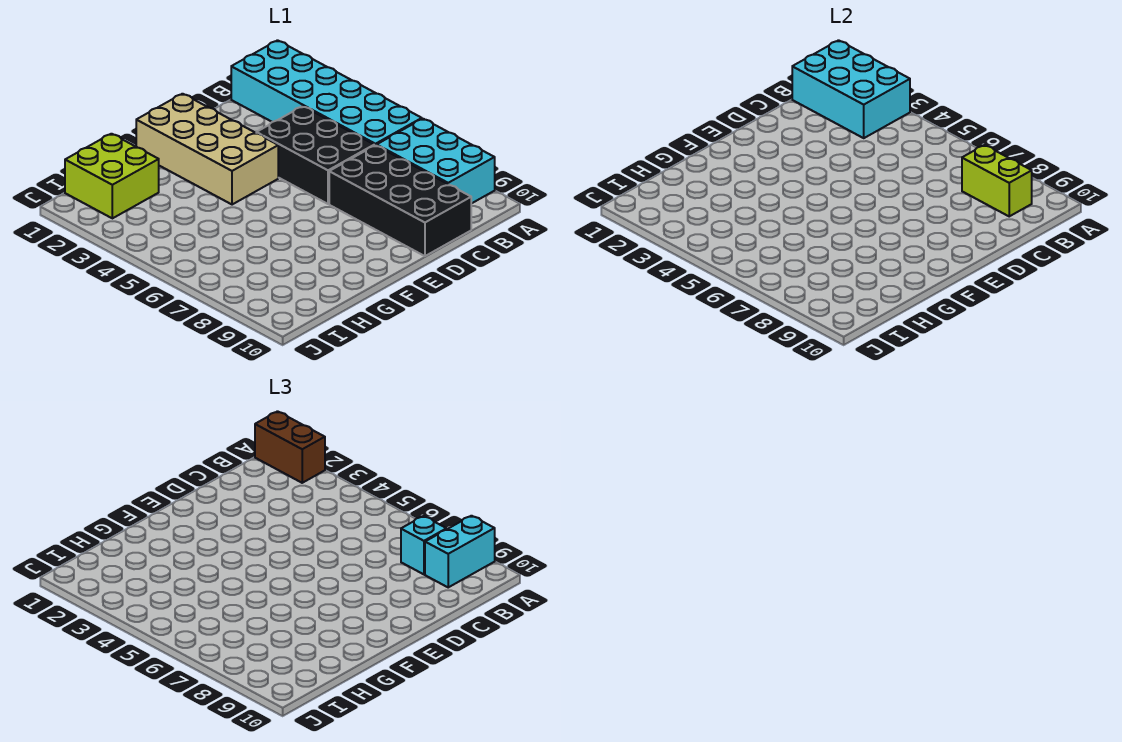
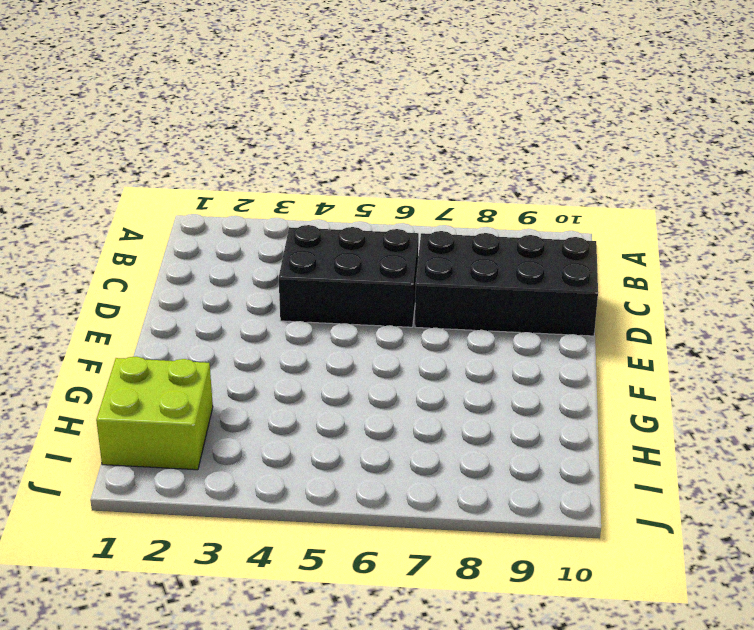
none -> cyan 2x6 brick [231,40,422,146]
none -> cyan 2x3 brick [377,119,495,204]

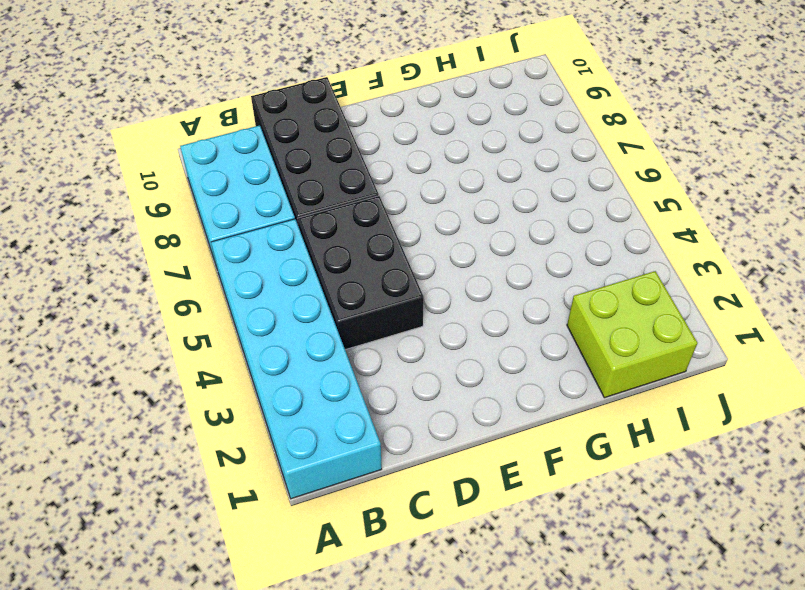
none -> tan 2x4 brick [136,94,278,205]
none -> cyan 2x3 brick [792,40,910,138]

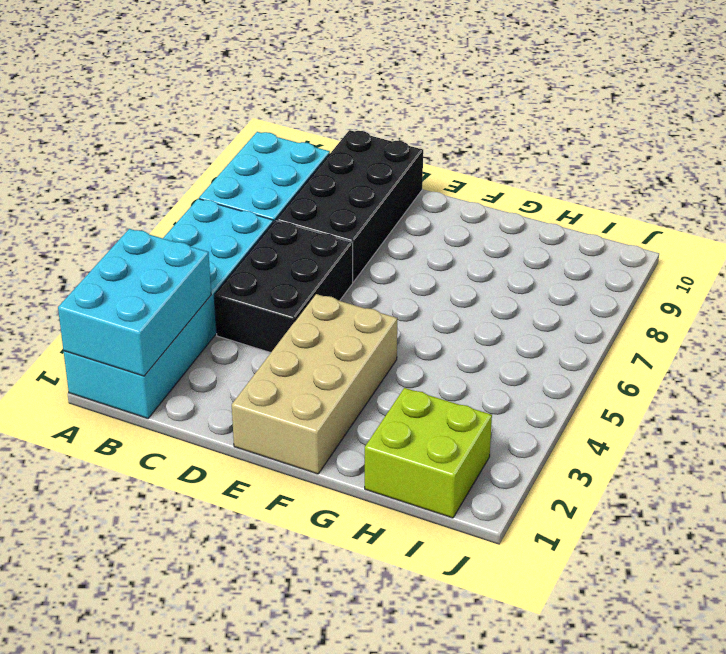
none -> lime 1x2 brick [962,145,1032,216]
none -> brown 1x2 brick [255,411,325,483]

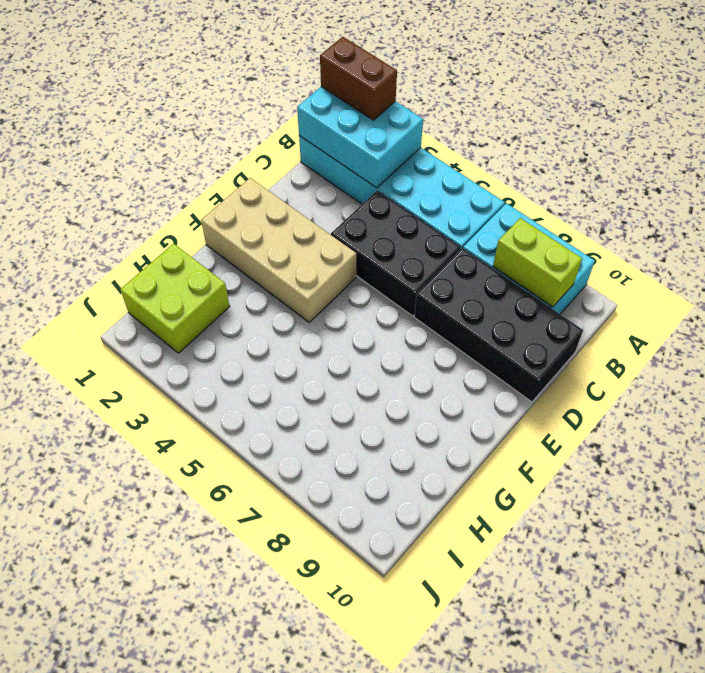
none -> cyan 1x2 brick [425,516,495,587]
none -> cyan 1x1 brick [401,516,447,574]

